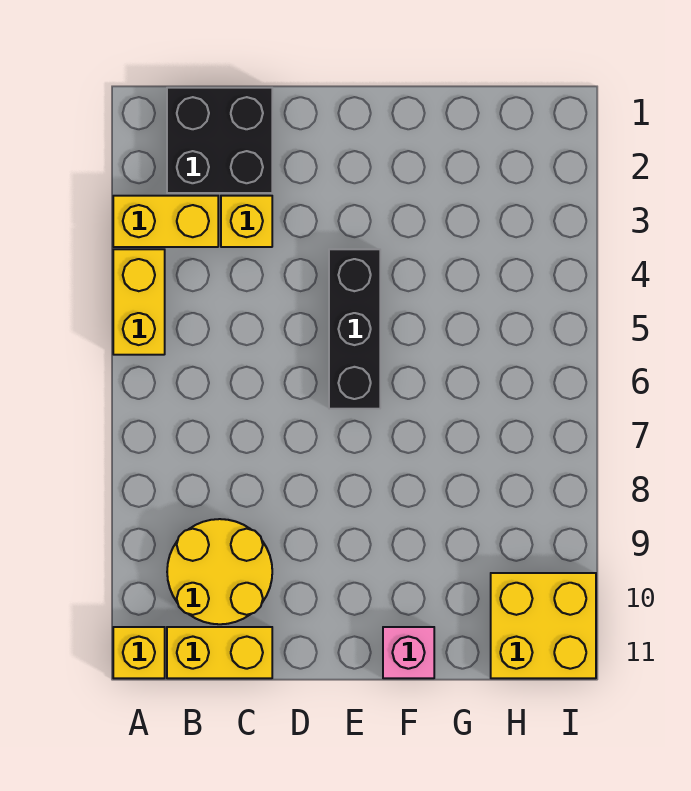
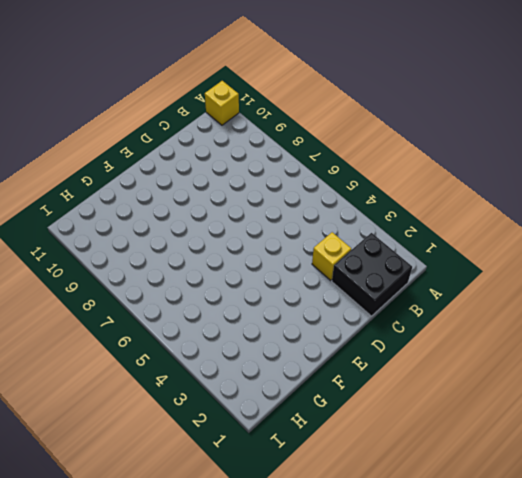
none -> yellow 1x2 brick [113,196,218,247]
none -> yellow 1x2 brick [113,249,165,355]

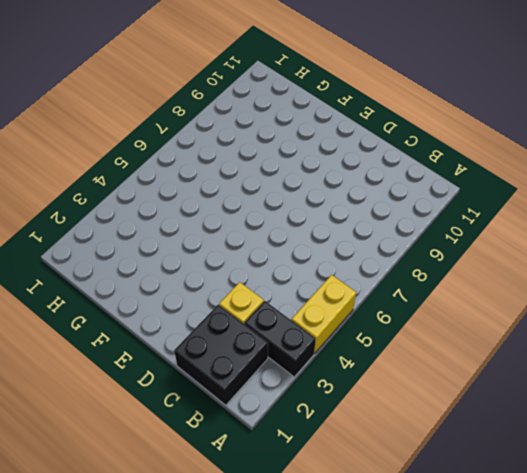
black 1x2 brick [244,301,316,377] -> yellow 1x2 brick [113,196,218,247]
none -> yellow 1x1 brick [113,627,165,678]
none -> yellow 2x2 round brick [167,519,272,624]

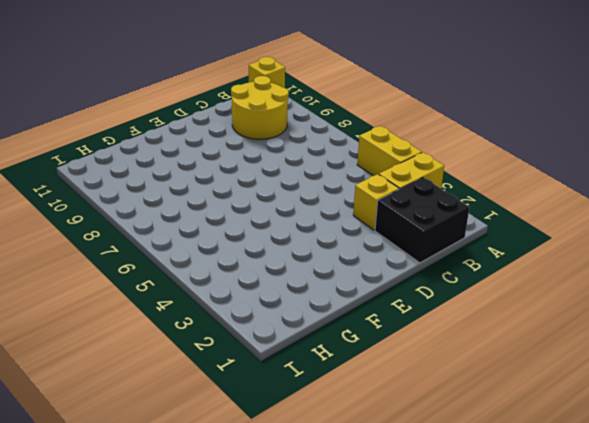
none -> yellow 1x2 brick [167,627,272,678]
none -> black 1x3 brick [329,249,380,409]

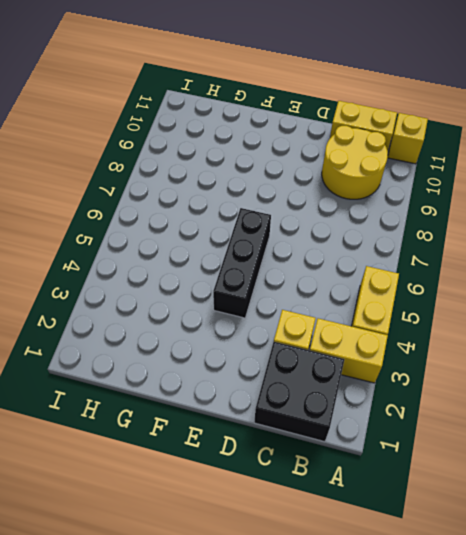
none -> pink 1x1 brick [383,627,434,678]
none -> yellow 2x2 brick [491,573,596,678]

